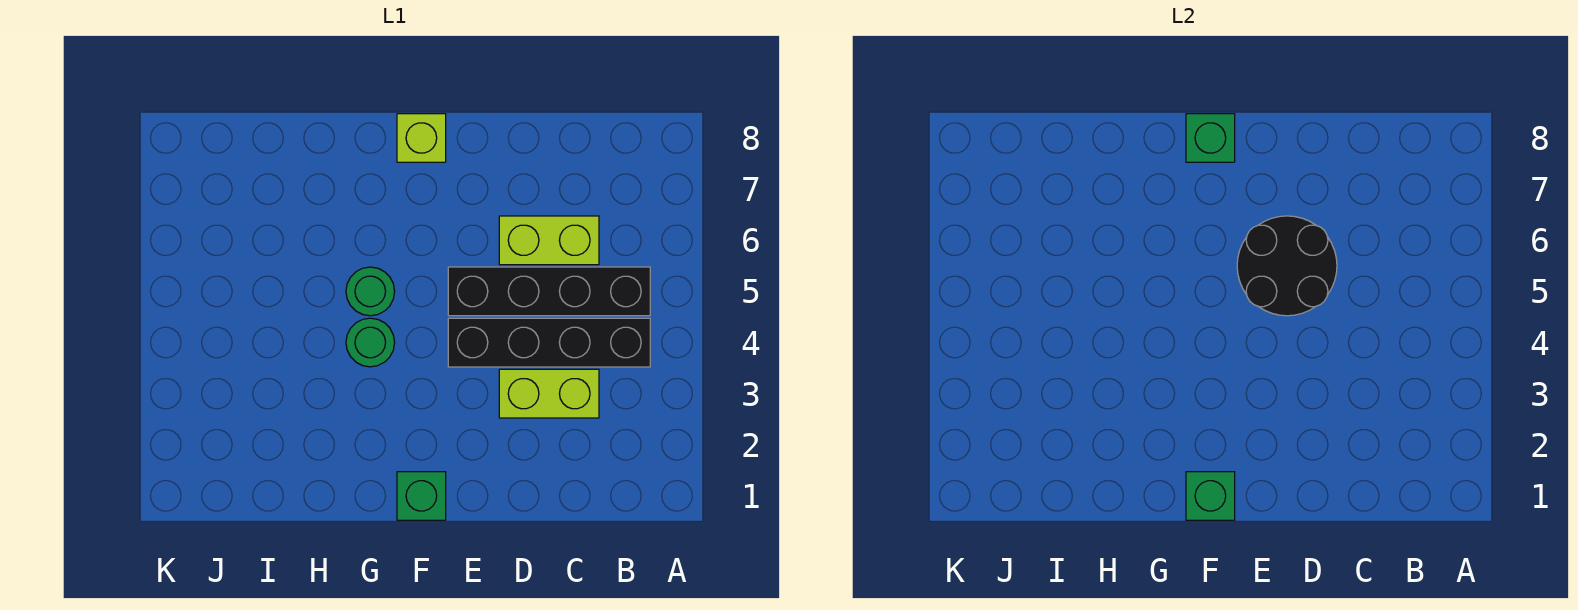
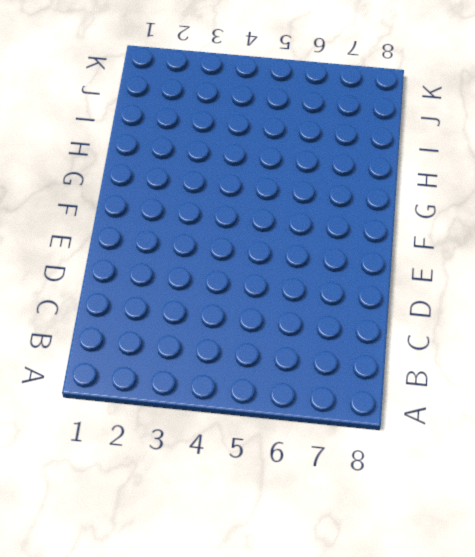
none -> black 1x4 brick [448,318,650,367]
none -> black 1x4 brick [448,267,650,316]

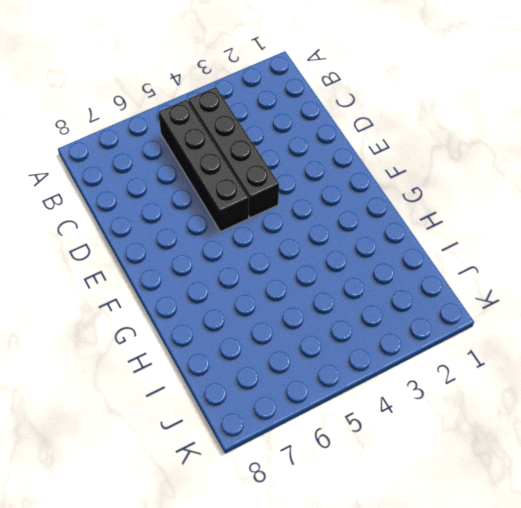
none -> lime 1x2 brick [499,369,599,418]
none -> lime 1x2 brick [499,216,599,265]

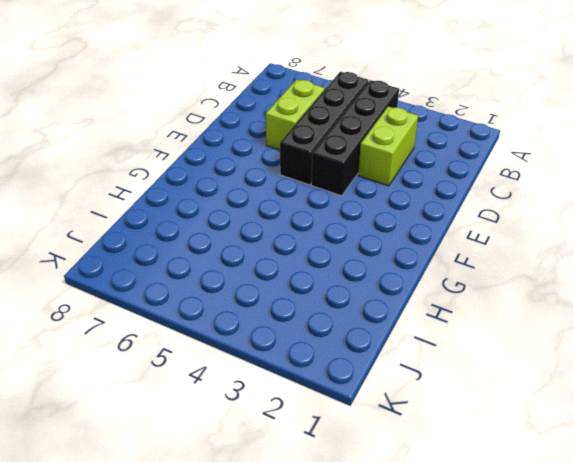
none -> green 1x1 brick [397,472,446,520]
none -> lime 1x1 brick [397,114,446,162]

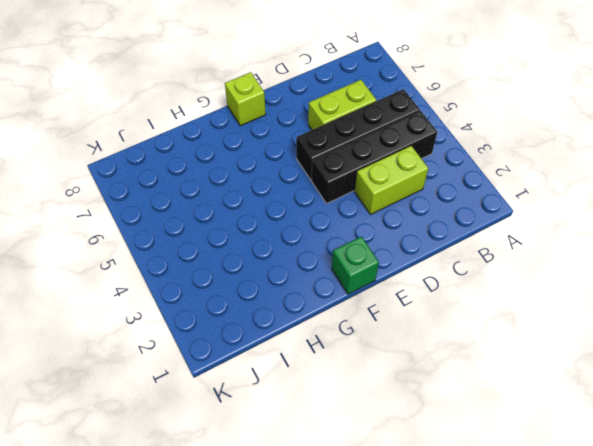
none -> green 1x1 round brick [346,318,395,367]
none -> green 1x1 round brick [346,267,395,316]

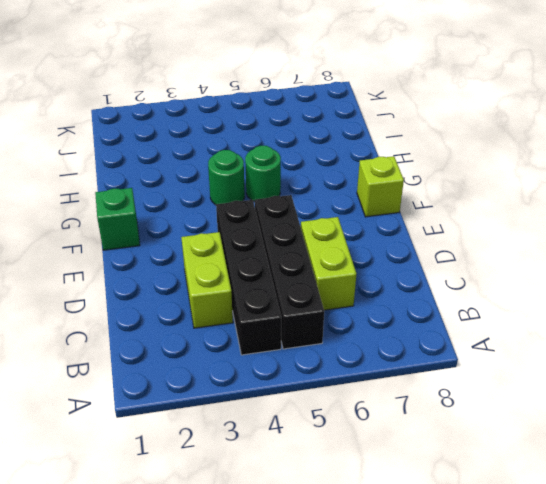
none -> black 2x2 round brick [1237,216,1337,316]
none -> green 1x1 brick [1186,472,1235,520]

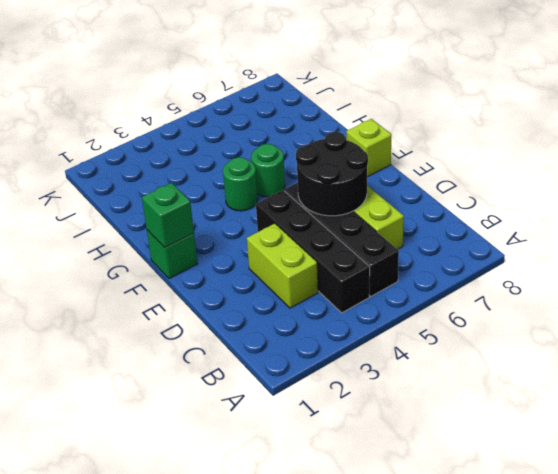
none -> green 1x1 brick [1186,114,1235,162]

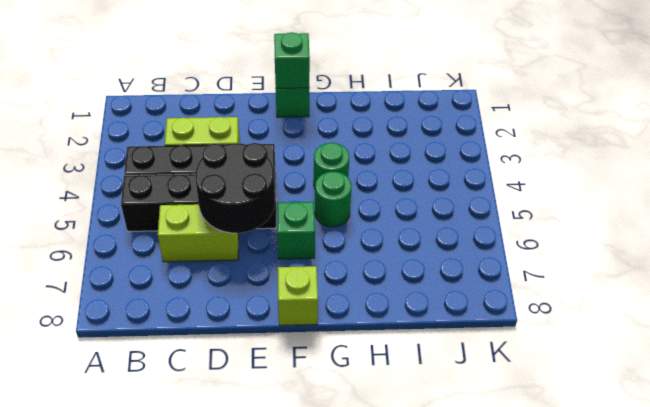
green 1x1 brick [277,202,315,259] -> green 1x1 brick moved to [1186,114,1235,162]

